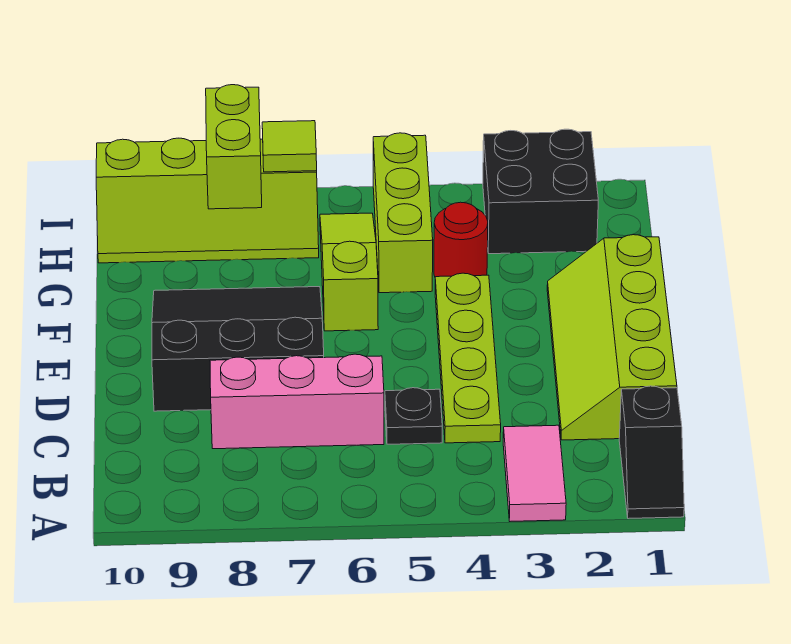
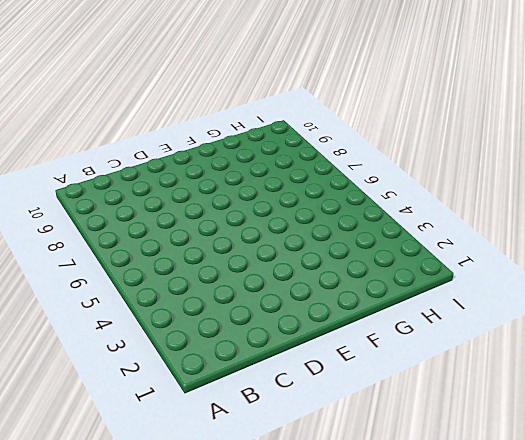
none -> black 1x2 slope [619,386,684,519]
none -> pink 1x2 tile [503,425,566,521]
none -> lime 2x4 slope [547,235,677,440]

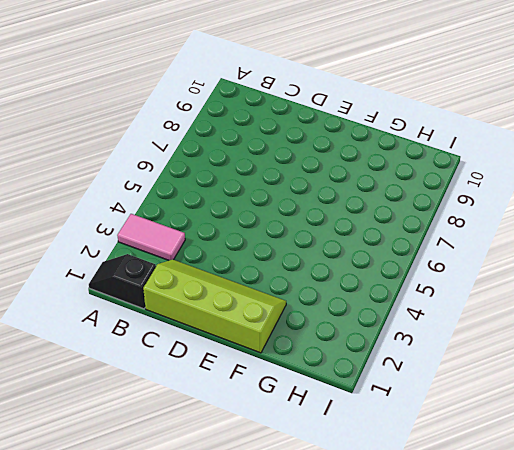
none -> lime 1x4 plate [435,273,501,443]
none -> black 1x1 plate [385,388,442,444]
none -> pink 1x3 brick [210,354,384,449]

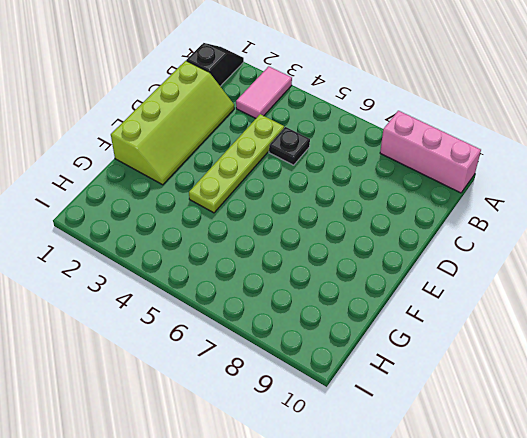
pink 1x3 brick [380,111,481,193] -> pink 1x3 brick moved to [210,354,384,449]
none -> black 3x3 slope [152,287,324,411]
none -> lime 1x3 slope [320,213,378,331]
none -> red 1x1 round brick [434,202,488,277]

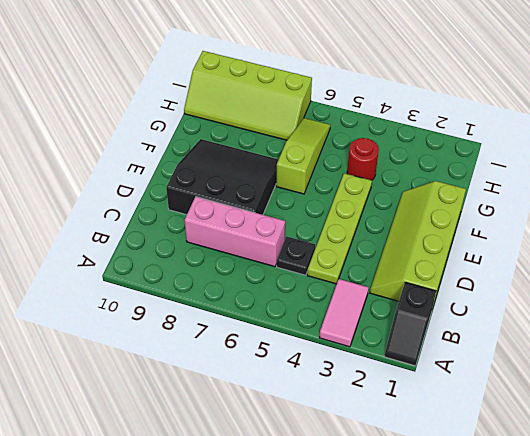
none -> lime 1x3 brick [373,133,433,293]
none -> black 2x2 brick [483,129,598,254]
none -> lime 1x2 brick [206,85,262,209]

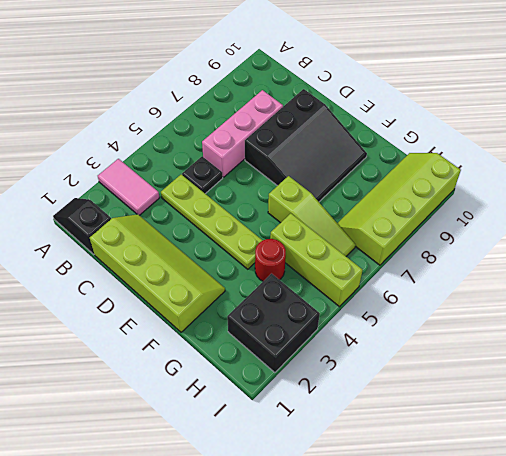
none -> lime 1x2 brick [206,85,262,209]
none -> lime 1x1 tile [262,121,317,172]

